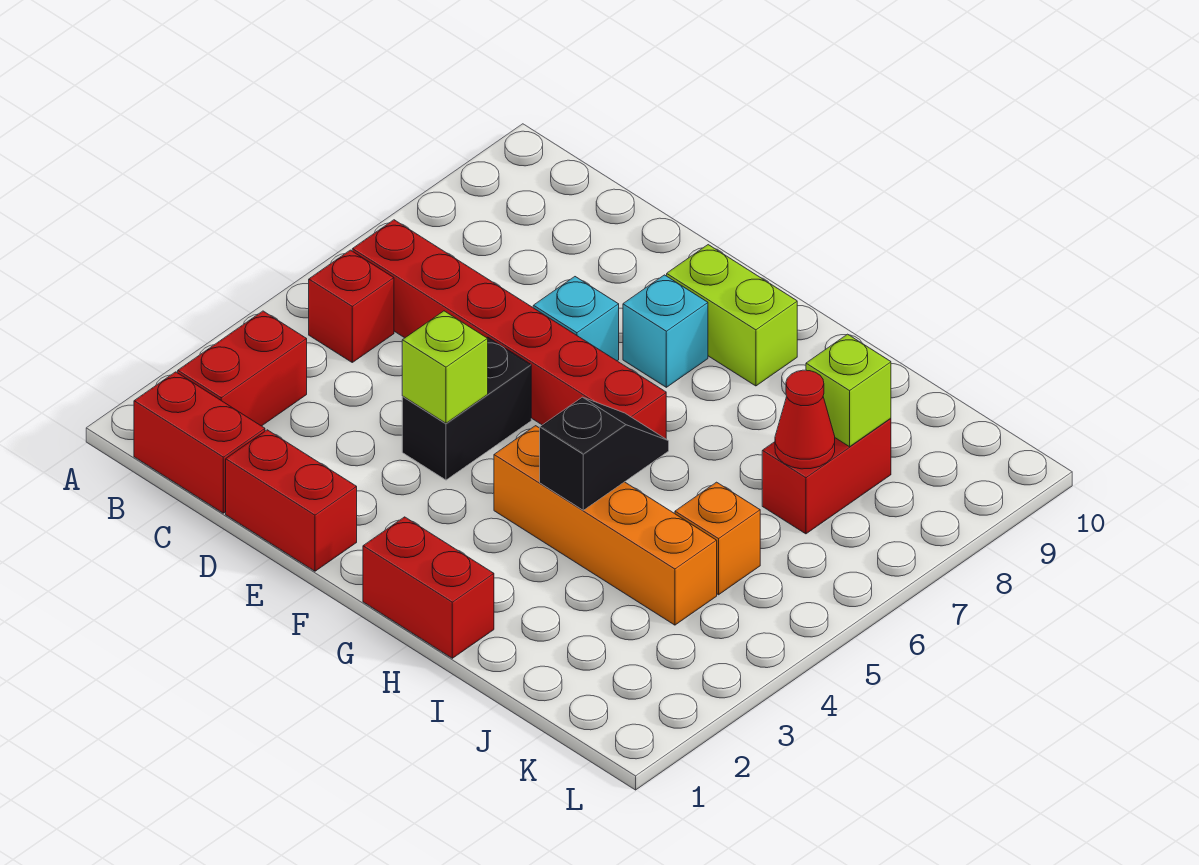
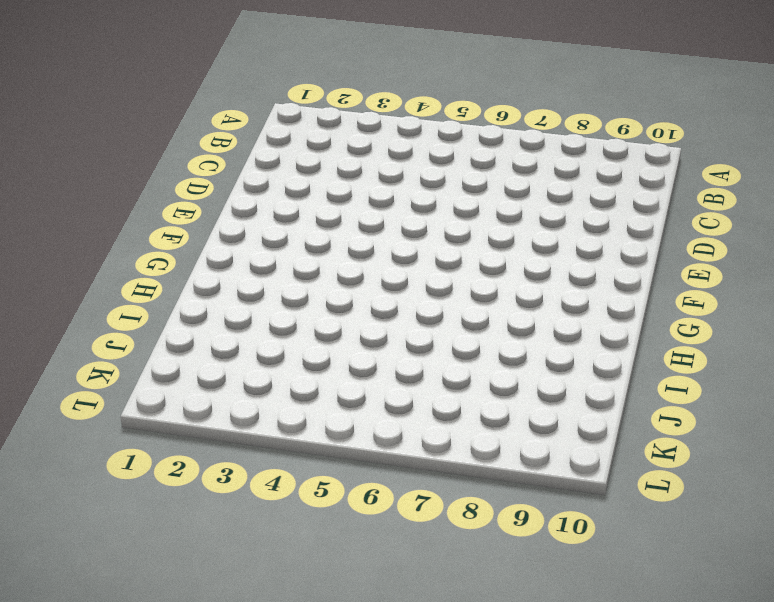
none -> red 1x2 brick [134,372,265,513]
none -> red 1x2 brick [178,311,307,426]
none -> red 1x1 brick [309,250,394,362]

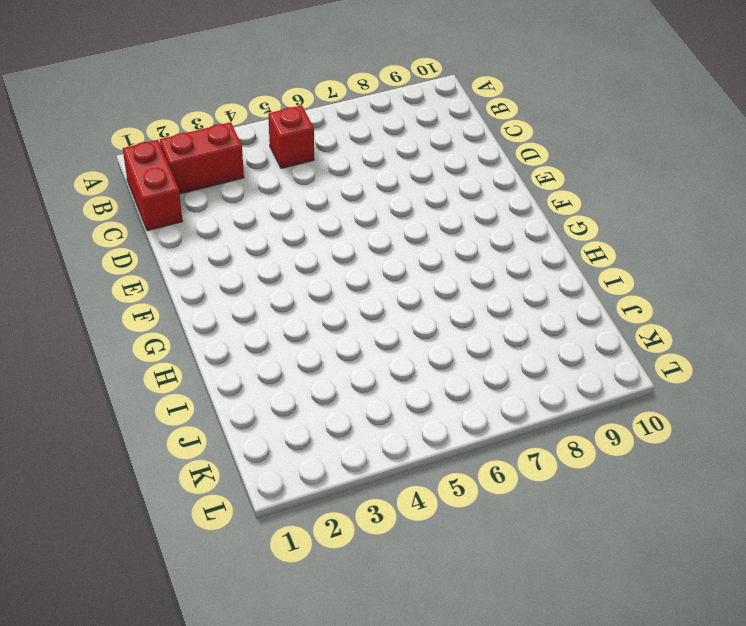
none -> red 1x6 brick [352,220,666,439]
none -> red 1x2 brick [226,430,357,571]
none -> black 1x2 brick [402,337,531,480]

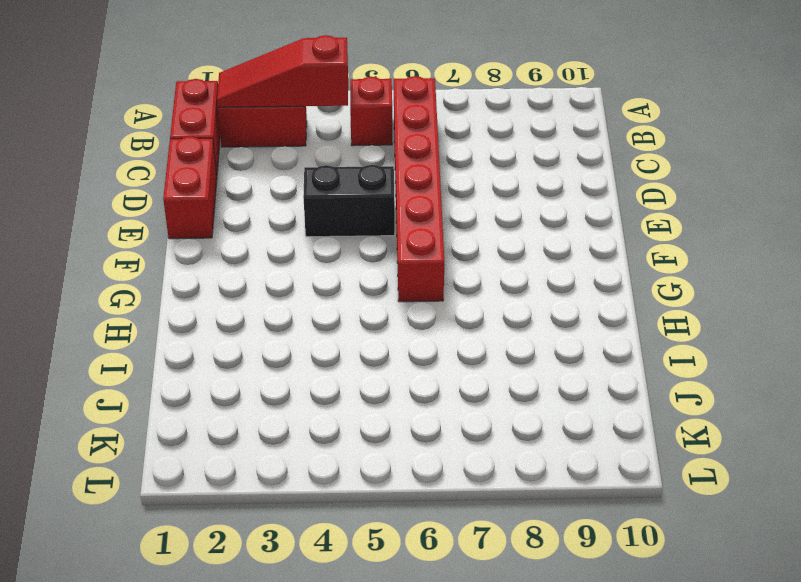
red 1x3 slope [217,35,348,107] -> none
none -> cyan 1x1 brick [533,277,619,361]
none -> cyan 1x1 brick [623,275,708,387]
none -> lime 1x2 brick [667,245,797,386]

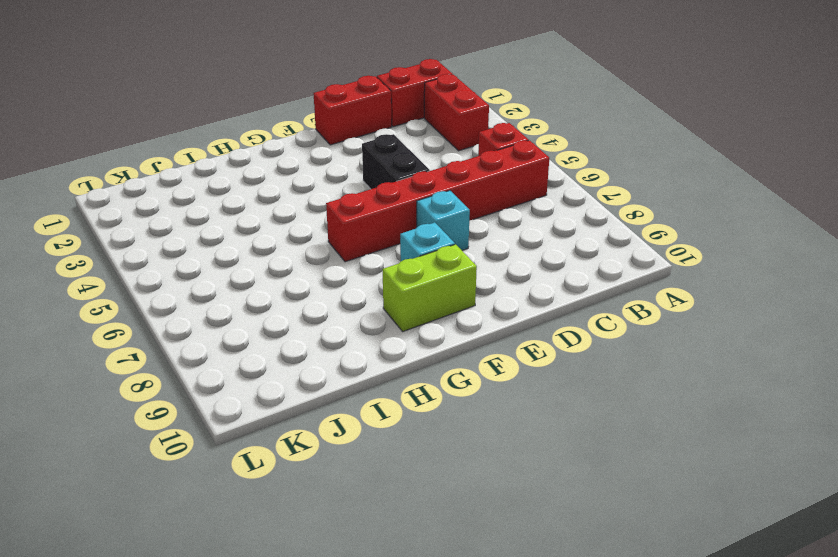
none -> red 1x2 brick [363,517,494,658]
none -> orange 1x4 brick [494,426,717,625]
none -> orange 1x1 brick [675,482,760,595]

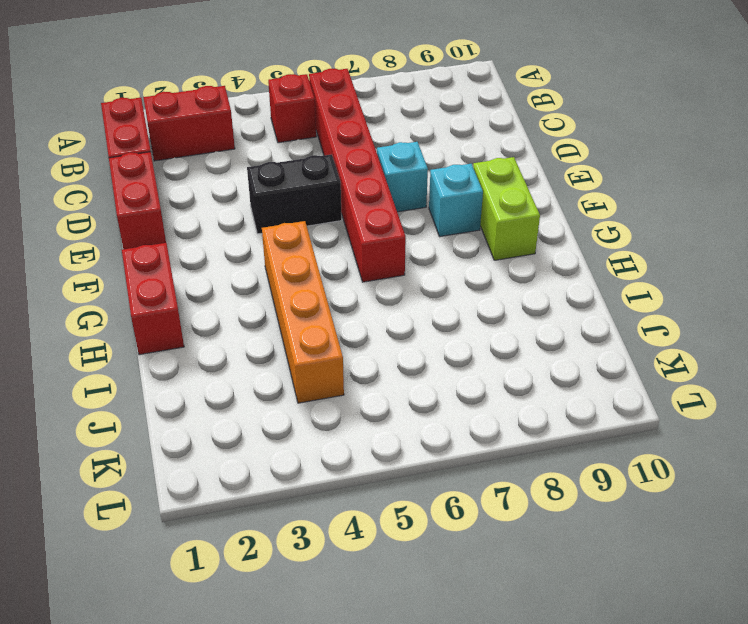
none -> orange 1x1 brick [675,482,760,595]
none -> red 1x2 brick [762,418,891,534]
none -> lime 1x1 brick [402,311,488,423]

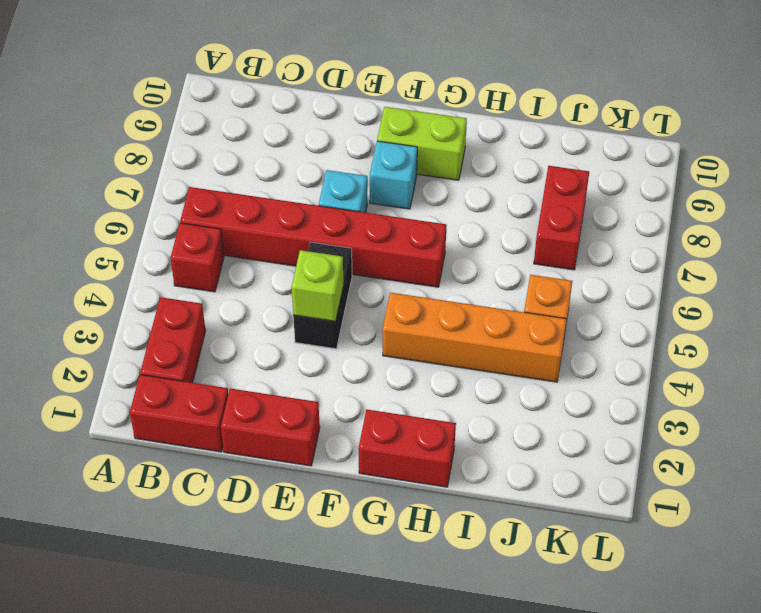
none -> black 1x2 slope [540,397,669,510]
none -> red 1x1 cone [775,370,835,469]
none -> lime 1x1 brick [806,334,891,447]

